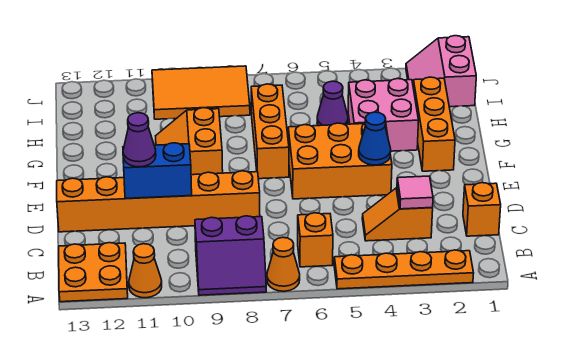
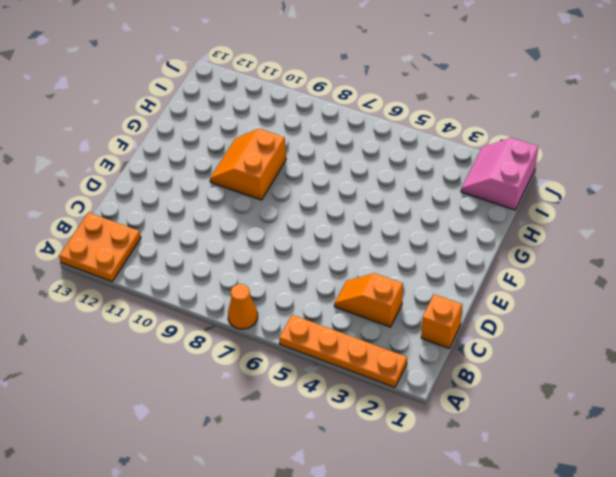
none -> purple 2x2 slope [195,216,266,295]
none -> orange 1x1 cone [129,244,162,298]
none -> orange 1x1 brick [298,213,333,267]

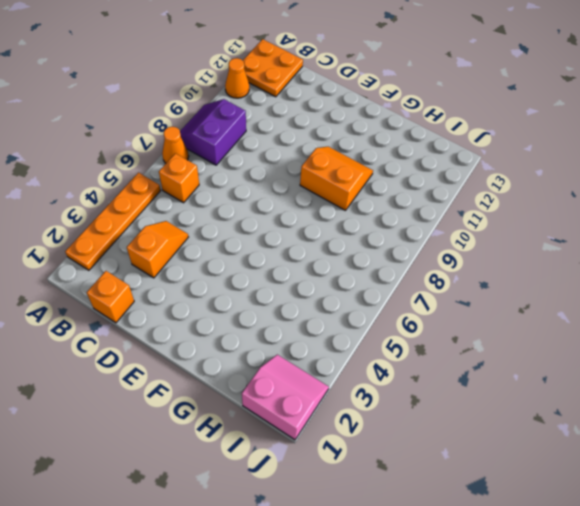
none -> orange 1x6 brick [57,171,260,232]
none -> orange 2x3 brick [288,123,392,199]
none -> orange 1x3 brick [413,77,455,171]

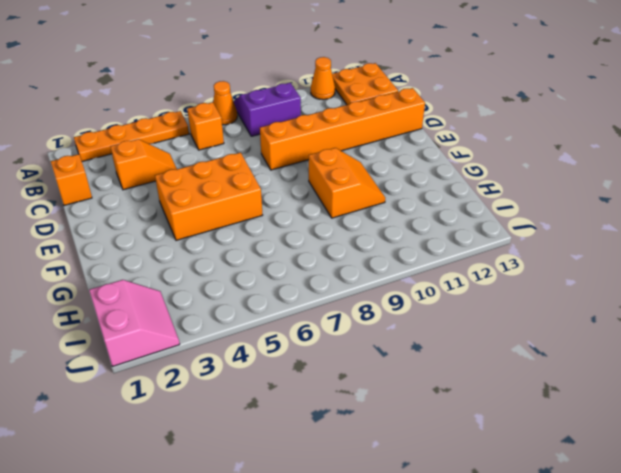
none -> orange 1x3 brick [413,77,455,171]
none -> orange 1x3 brick [251,84,289,179]
none -> pink 2x2 brick [348,79,419,151]

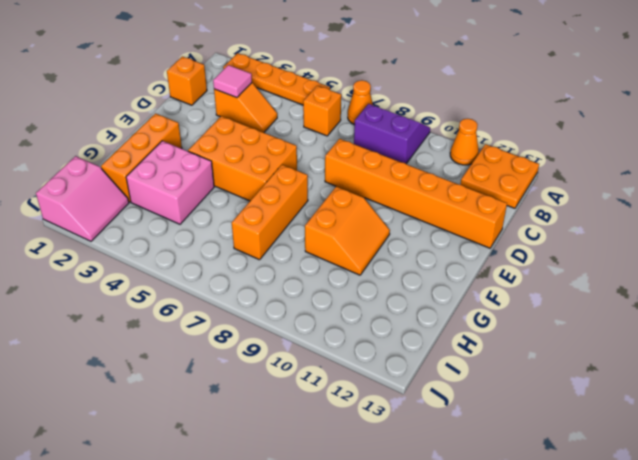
none -> purple 1x1 cone [317,81,348,126]
none -> orange 2x3 tile [152,66,250,119]
none -> blue 1x2 brick [123,143,192,199]

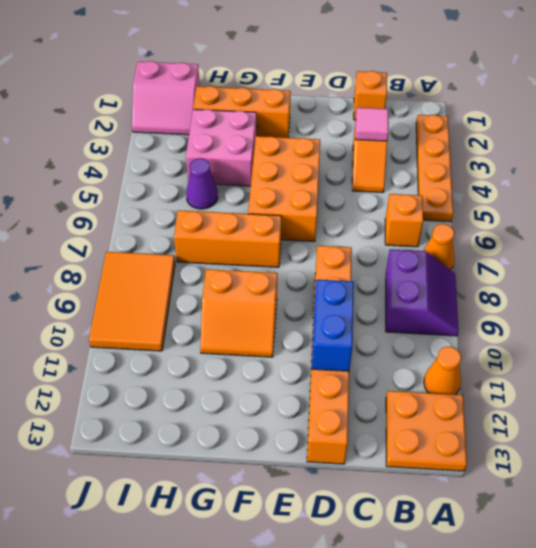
none -> blue 1x1 cone [359,112,391,165]
none -> purple 1x1 cone [123,113,156,167]

